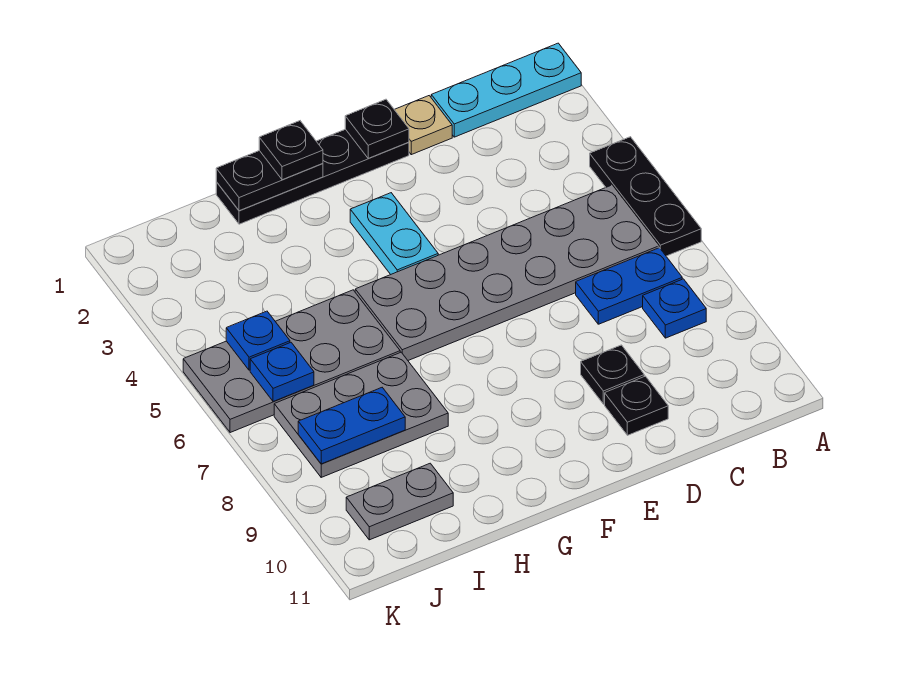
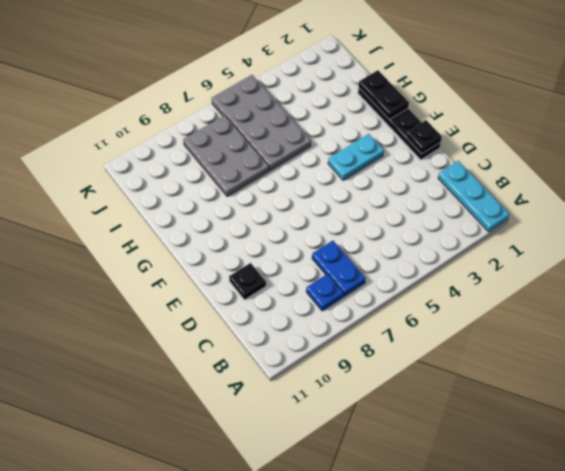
none -> black 1x3 plate [590,137,701,256]
none -> grey 2x6 plate [355,185,658,360]
none -> tan 1x1 plate [394,96,452,155]

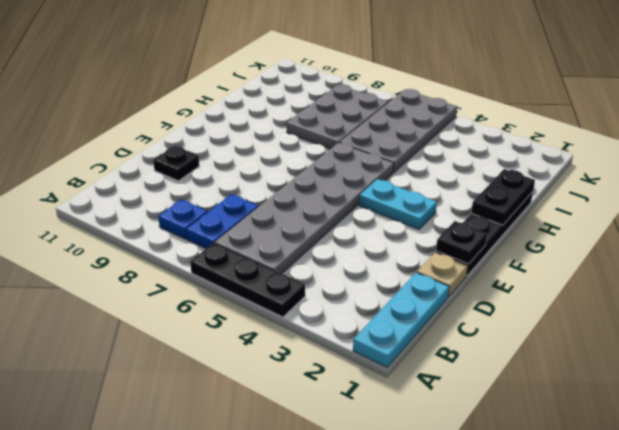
none -> black 1x1 plate [581,345,644,404]
none -> grey 1x2 plate [346,463,453,540]
none -> blue 1x2 plate [298,388,405,464]

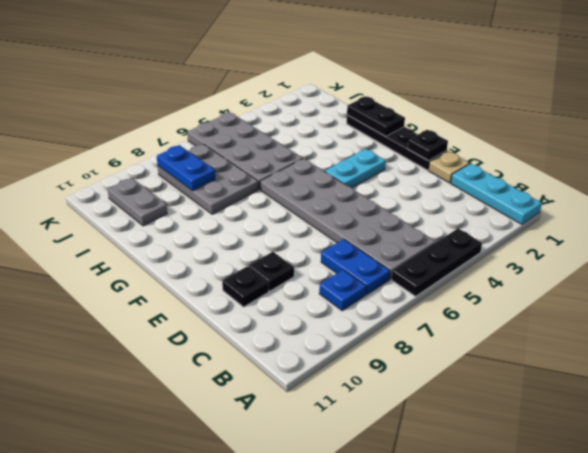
none -> blue 1x1 plate [226,311,290,370]
none -> blue 1x1 plate [250,343,314,402]
none -> black 1x1 plate [259,121,323,180]

